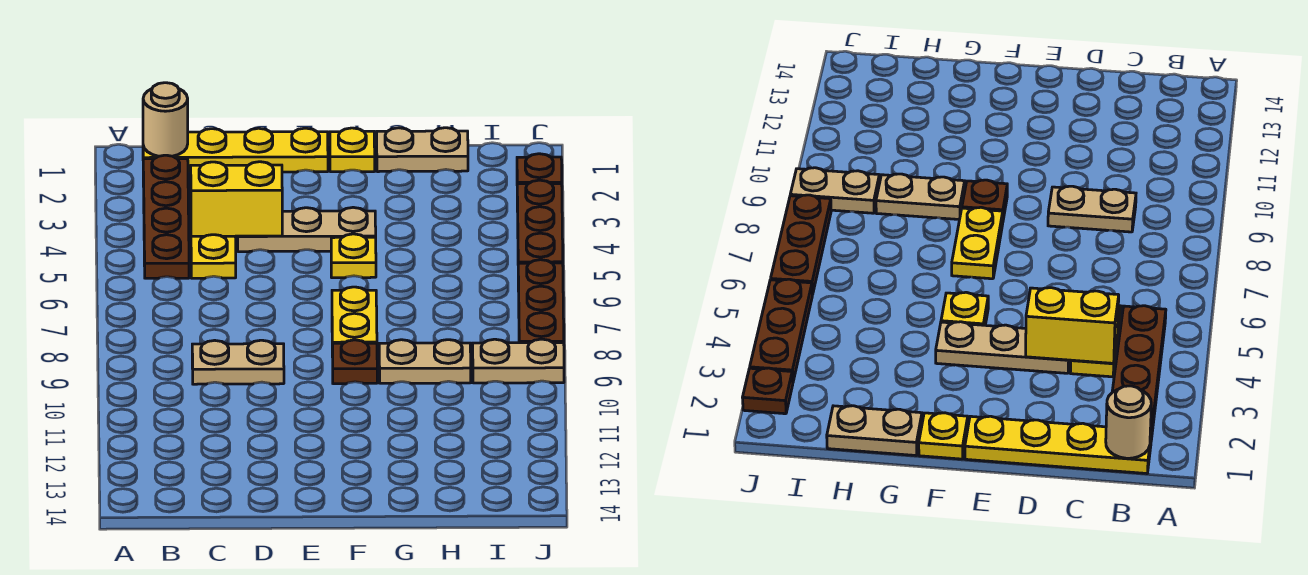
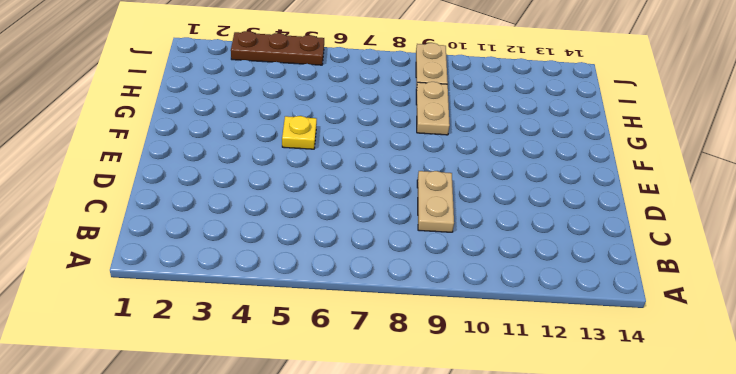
none -> yellow 1x4 plate [143,128,328,172]
none -> brown 1x4 plate [143,155,189,278]
none -> yellow 1x2 plate [191,235,236,278]

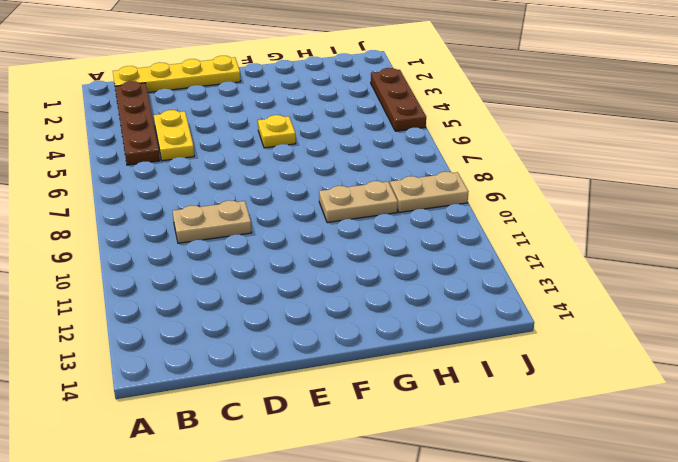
none -> tan 1x3 plate [238,207,376,252]
none -> yellow 1x1 plate [330,128,375,172]
none -> yellow 1x2 plate [332,287,377,357]

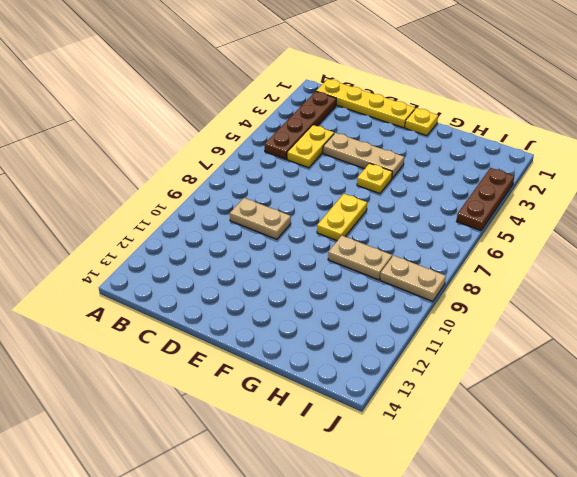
none -> brown 1x1 plate [333,340,377,384]
none -> tan 1x2 plate [377,128,468,172]
none -> brown 1x1 plate [517,154,562,184]

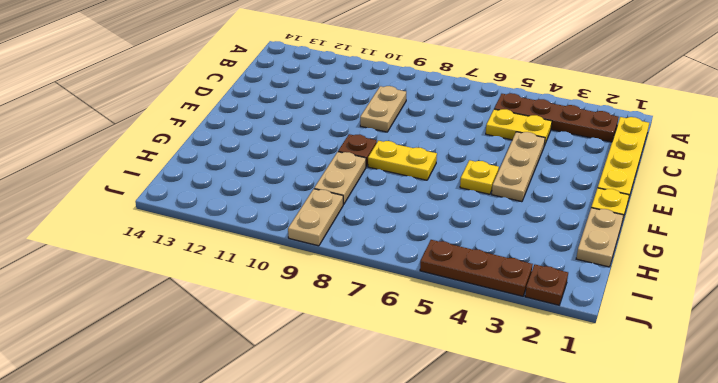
none -> brown 1x3 plate [518,260,564,343]
none -> tan 1x1 round brick [143,83,188,156]
none -> yellow 1x2 brick [191,162,282,236]

